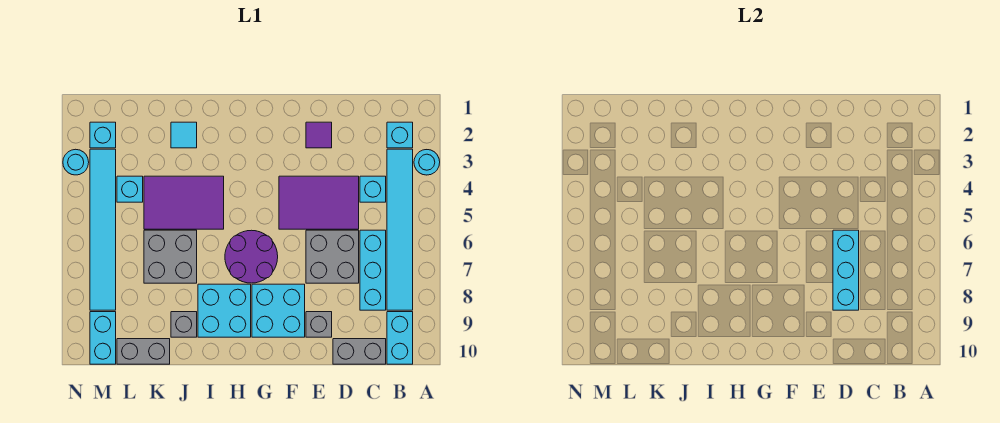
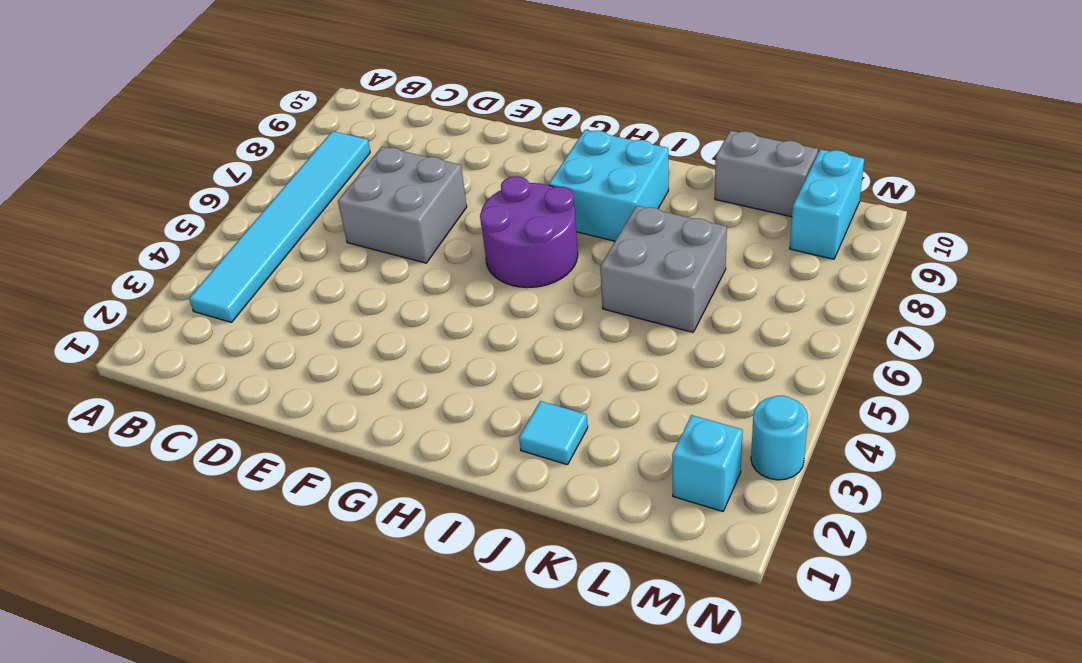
none -> cyan 1x1 round brick [414,150,440,175]
none -> cyan 1x1 brick [387,122,413,148]
none -> cyan 1x2 brick [387,312,413,364]

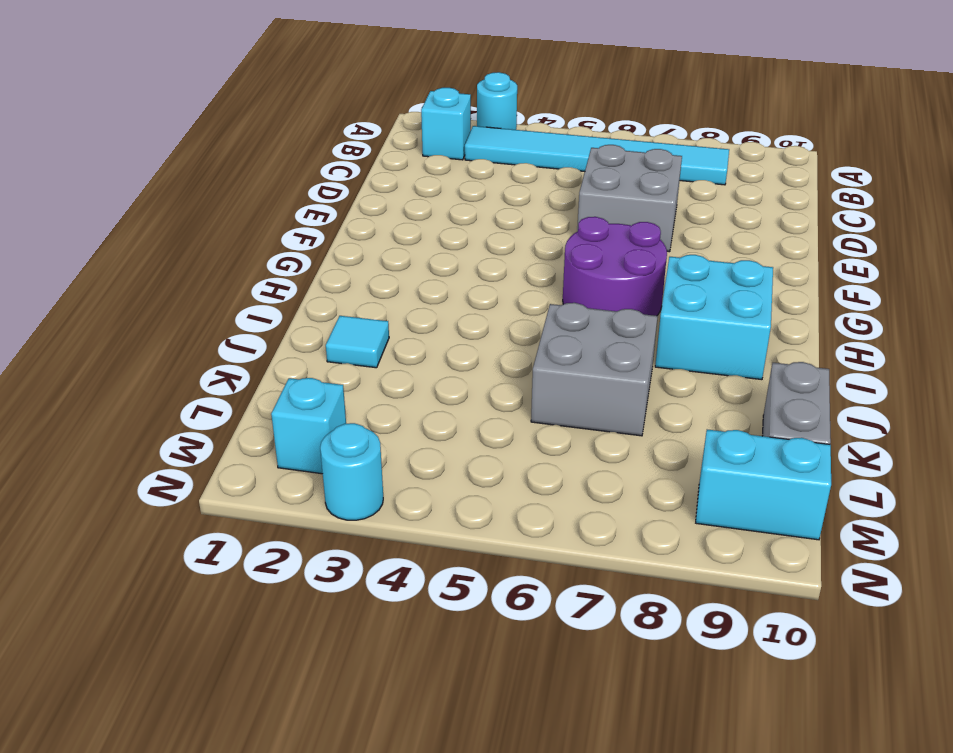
none -> cyan 1x2 brick [387,312,413,364]
none -> cyan 1x1 brick [360,176,386,202]
none -> cyan 1x3 brick [360,230,386,310]

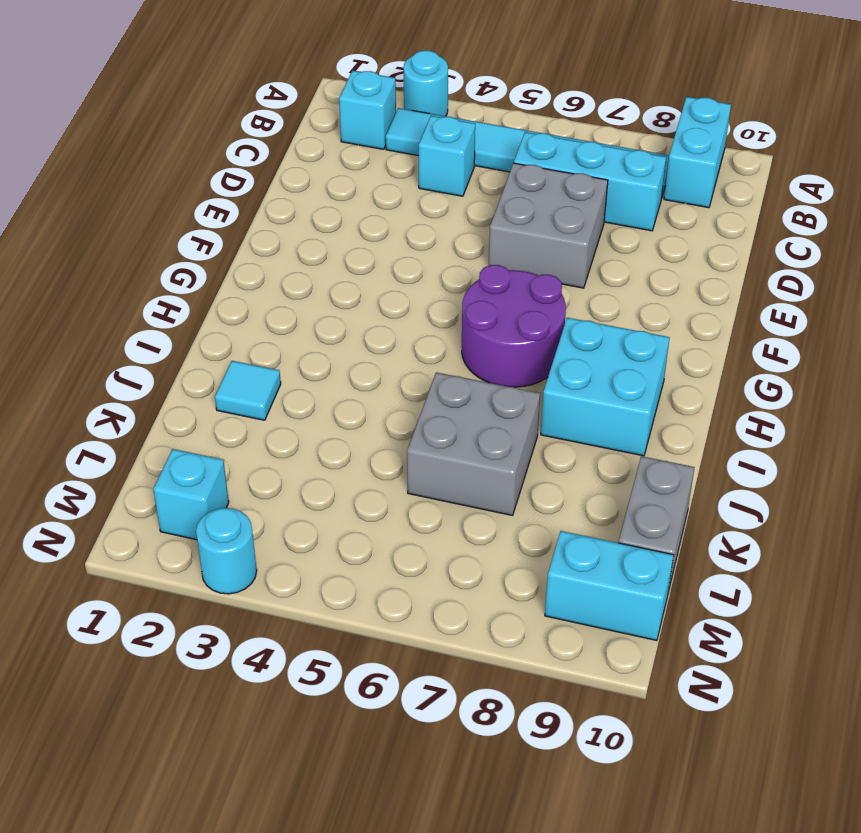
cyan 1x2 brick [664,97,731,208] -> cyan 1x2 brick turned to [387,312,413,364]
none -> grey 1x2 brick [333,339,386,364]
none -> purple 2x3 tile [279,176,359,229]
none -> purple 1x1 tile [306,122,332,148]

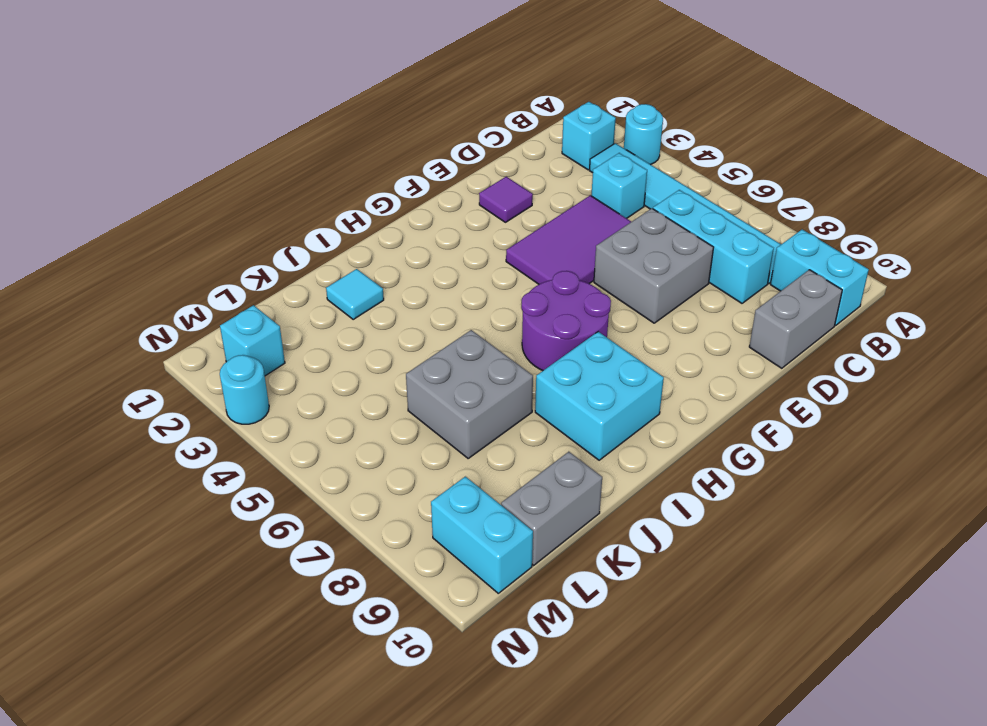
none -> grey 1x1 brick [306,312,332,337]
none -> cyan 2x2 brick [252,284,305,337]
none -> purple 2x3 tile [144,176,224,229]

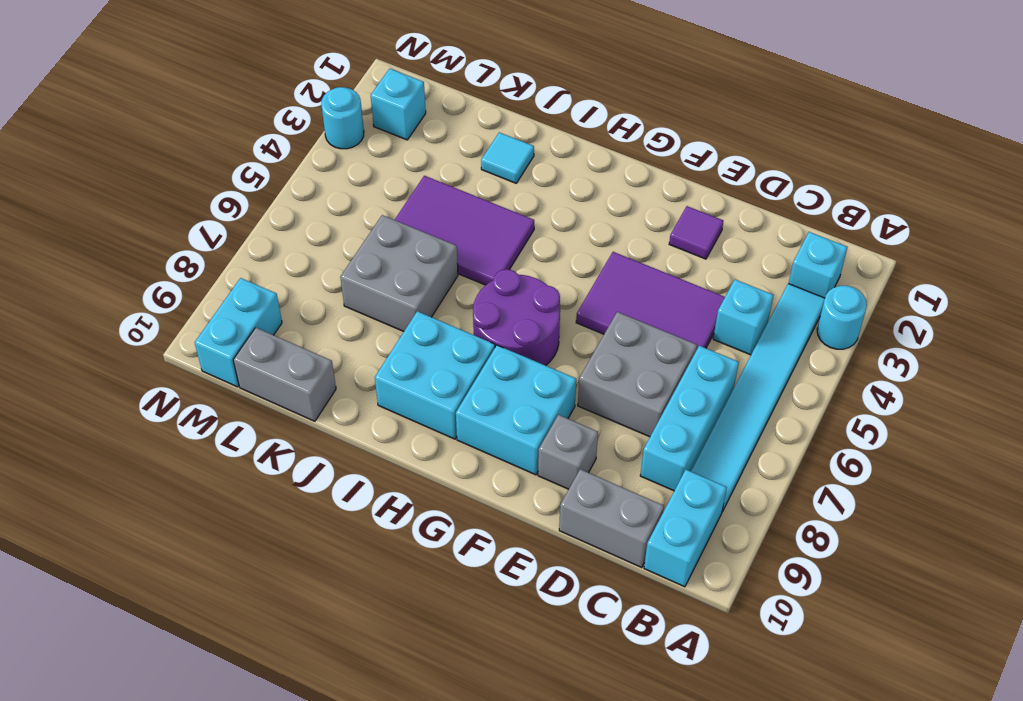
none -> grey 1x1 brick [171,312,197,337]
none -> cyan 1x1 brick [117,176,143,202]
none -> cyan 1x6 tile [90,149,116,310]

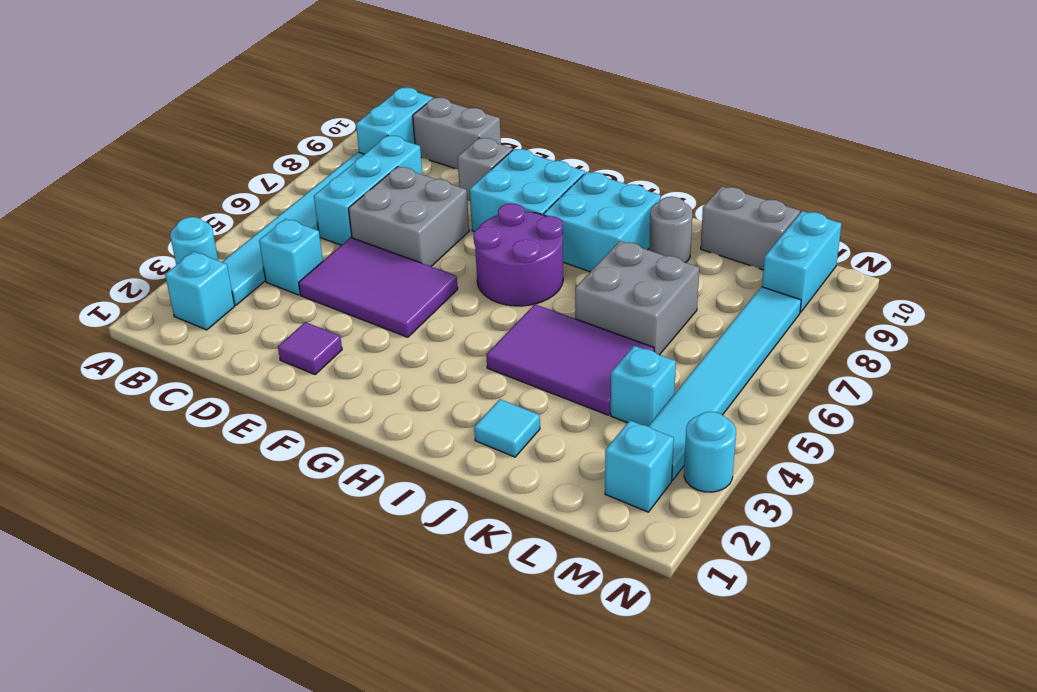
grey 1x1 round brick [649,197,692,263] -> grey 1x1 brick [171,312,197,337]
none -> cyan 1x3 brick [833,230,859,310]

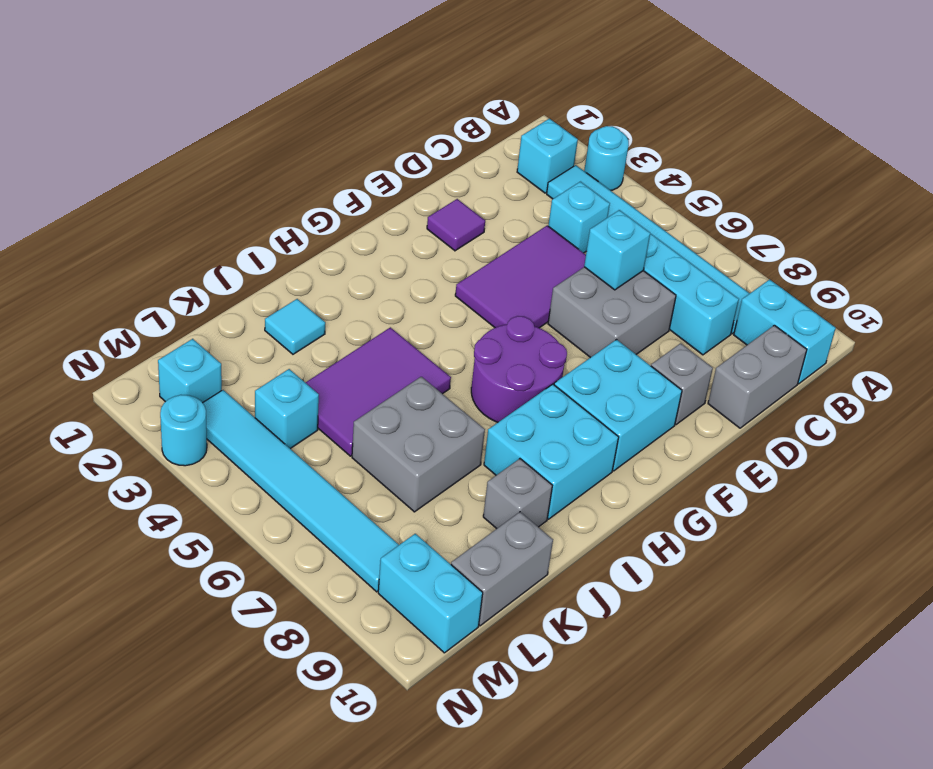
cyan 1x1 brick [584,210,650,290] -> cyan 1x3 brick [833,230,859,310]

